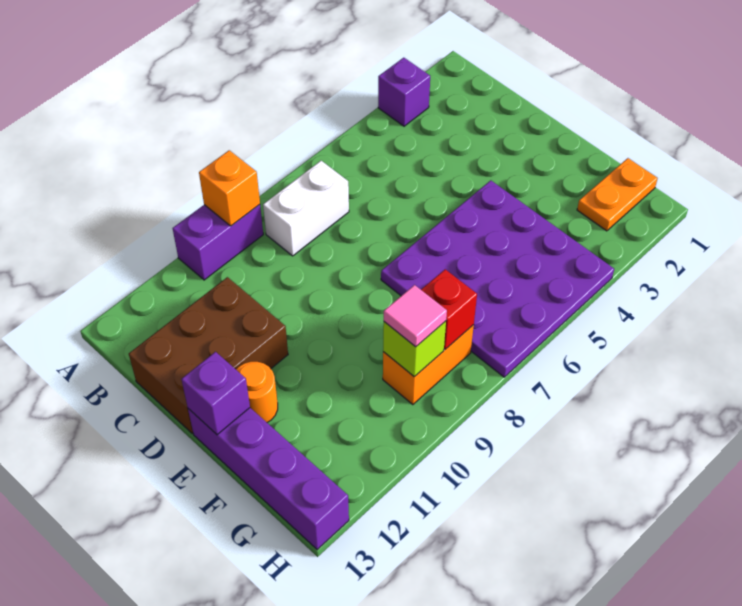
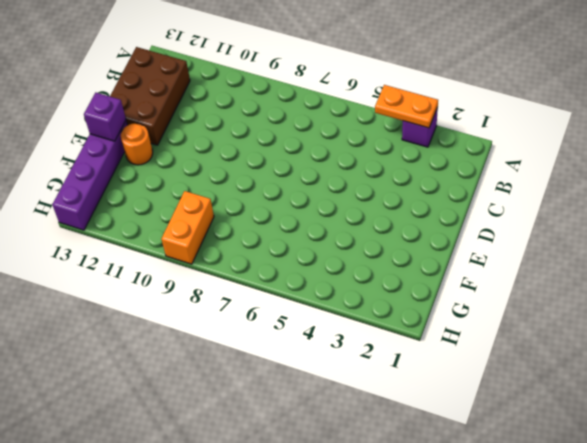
orange 1x2 plate [375,85,438,128] -> orange 1x2 plate moved to [577,158,658,231]
brown 2x3 brick [110,47,190,145] -> brown 2x3 brick turned to [129,277,288,433]
orange 1x2 brick [161,191,214,264] -> orange 1x2 brick turned to [383,325,474,405]
none -> purple 1x2 brick [173,205,263,280]
none -> white 1x2 brick [263,161,349,256]
none -> purple 4x4 plate [381,180,614,377]

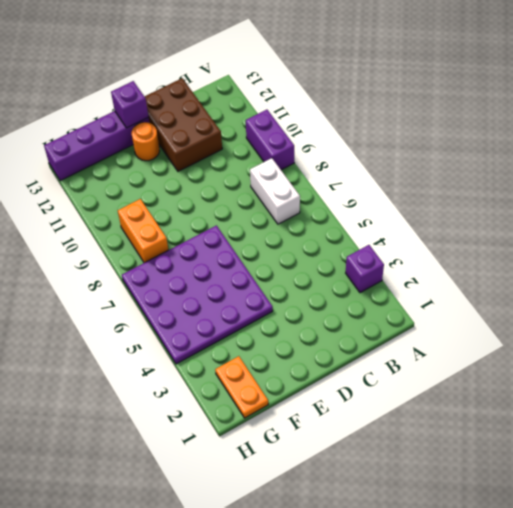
none -> orange 1x1 brick [199,150,260,226]
none -> red 1x1 brick [421,269,477,349]
none -> lime 1x1 brick [383,321,446,377]

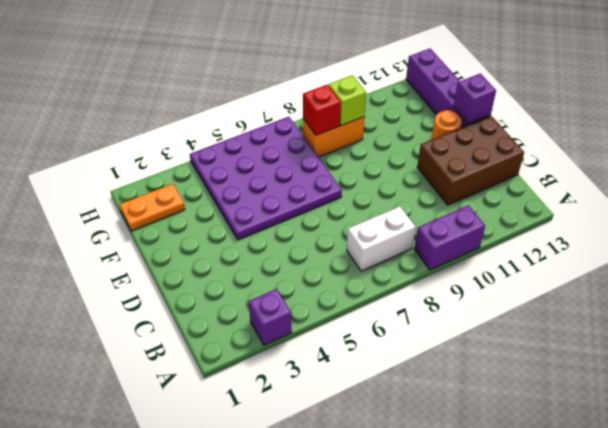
none -> orange 1x1 brick [199,150,260,226]
none -> pink 1x1 tile [384,285,447,347]

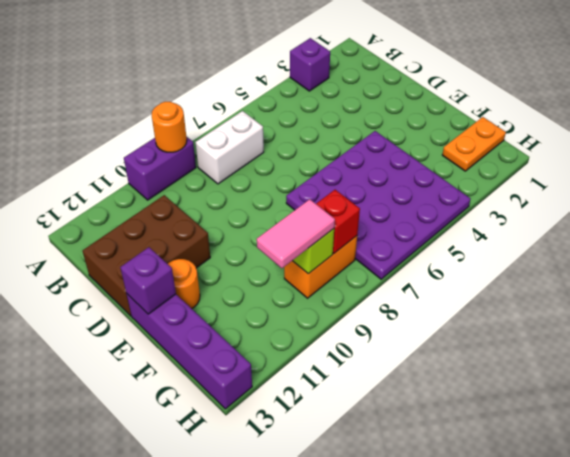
orange 1x1 round brick [152,102,187,152] -> orange 1x1 brick [199,150,260,226]
pink 1x2 tile [257,199,335,268] -> pink 1x1 tile [384,285,447,347]

